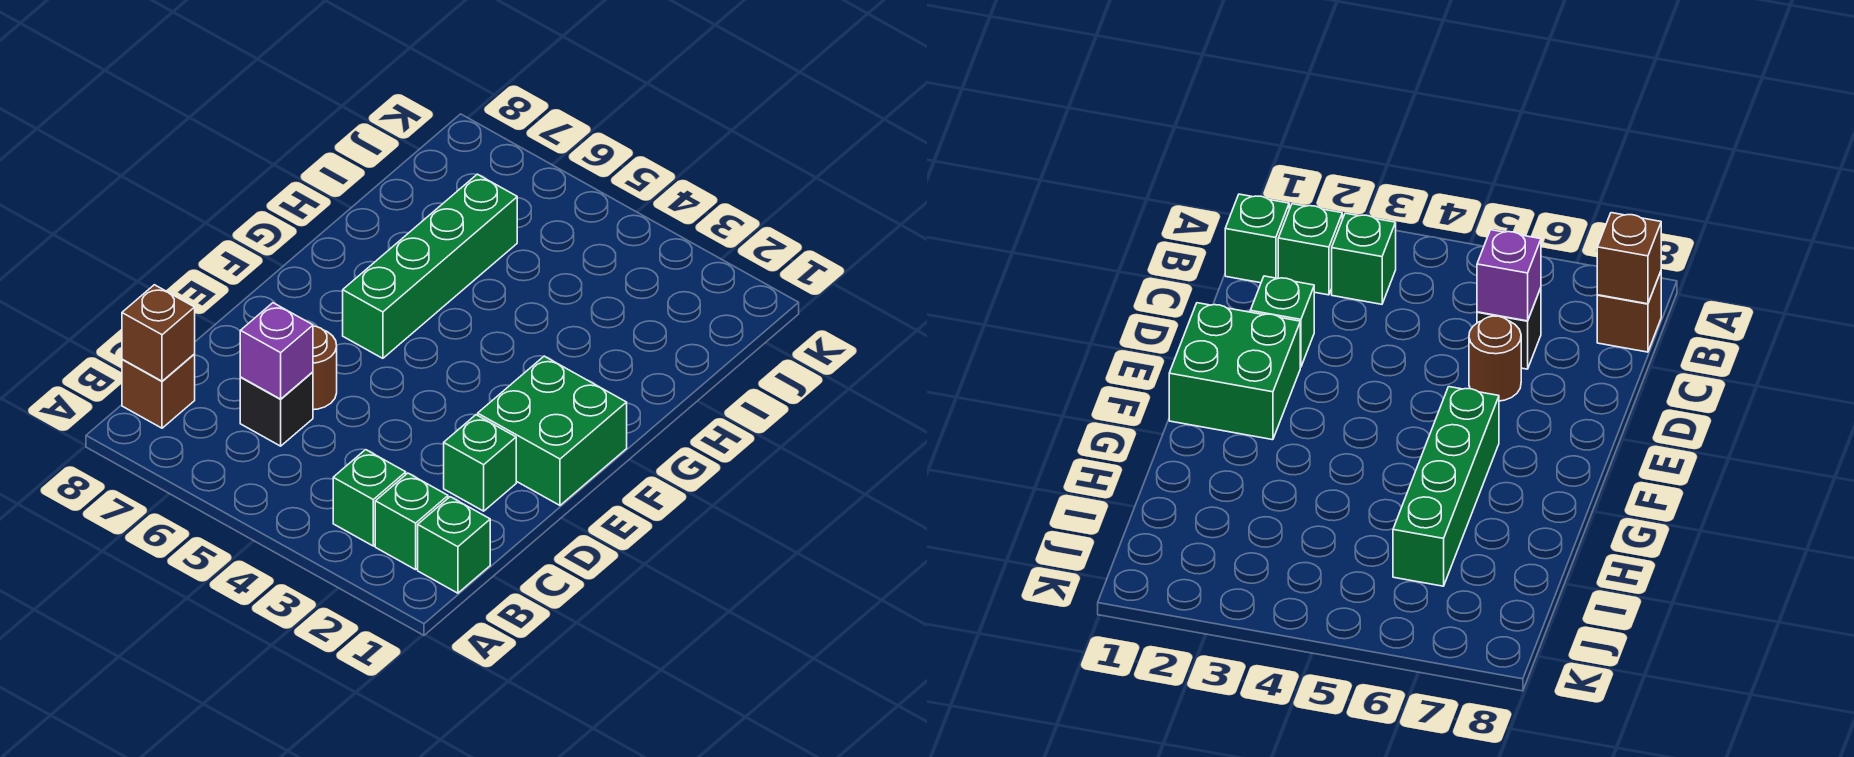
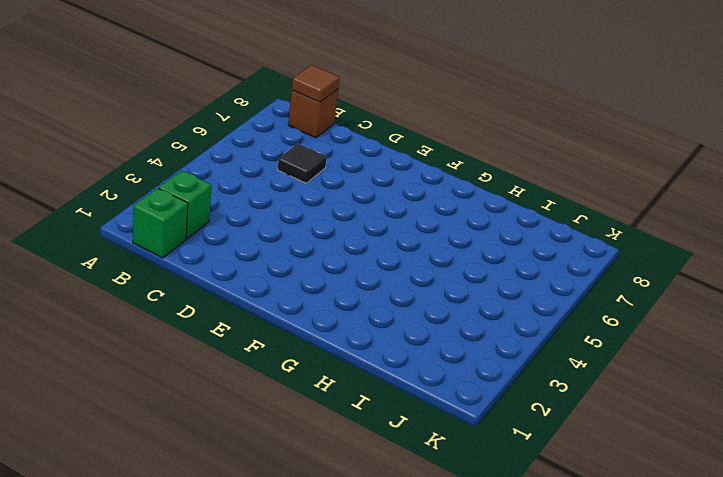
brown 1x1 tile [292,65,340,102] -> brown 1x1 brick [122,285,195,381]
black 1x1 tile [278,144,327,183] -> black 1x1 brick [240,372,313,446]
none -> green 1x1 brick [333,450,406,546]
none -> green 1x1 brick [444,415,516,511]

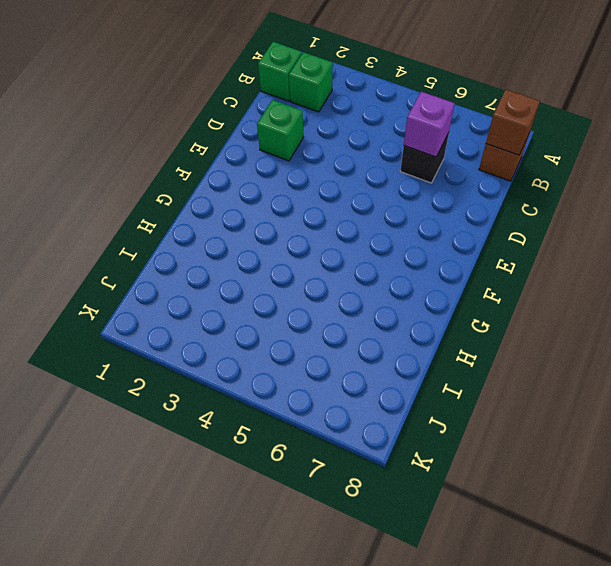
none -> green 1x1 brick [333,450,406,546]
none -> brown 1x1 round brick [313,326,337,410]

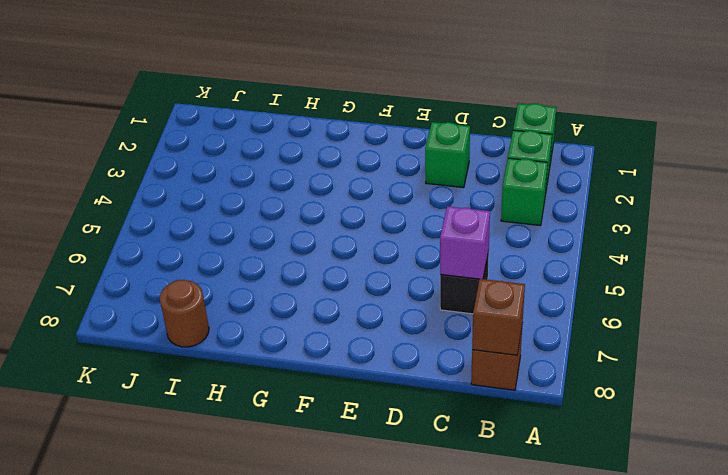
brown 1x1 round brick [160,280,209,347] -> brown 1x1 round brick moved to [313,326,337,410]
none -> green 2x2 brick [478,356,627,505]
none -> green 1x4 brick [343,174,517,358]

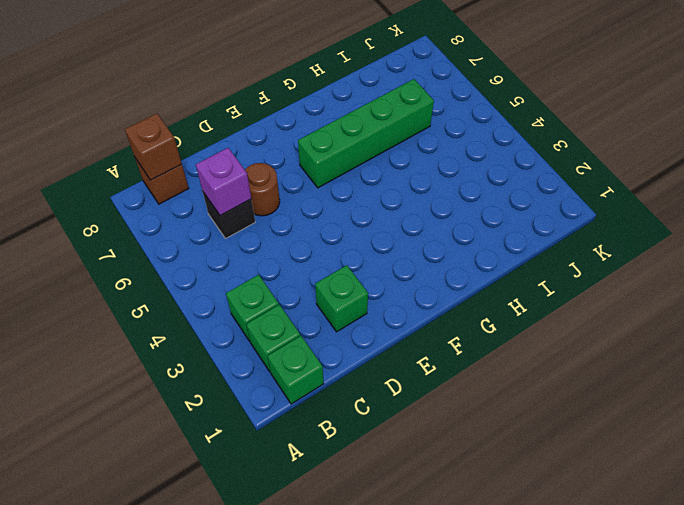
none -> green 2x2 brick [478,356,627,505]

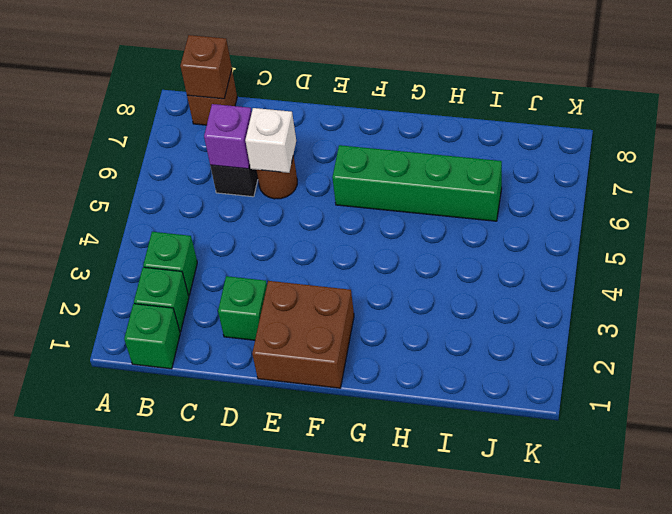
white 1x1 brick [245,108,296,173] -> none
brown 2x2 brick [252,281,354,388] -> green 2x2 brick [478,356,627,505]

